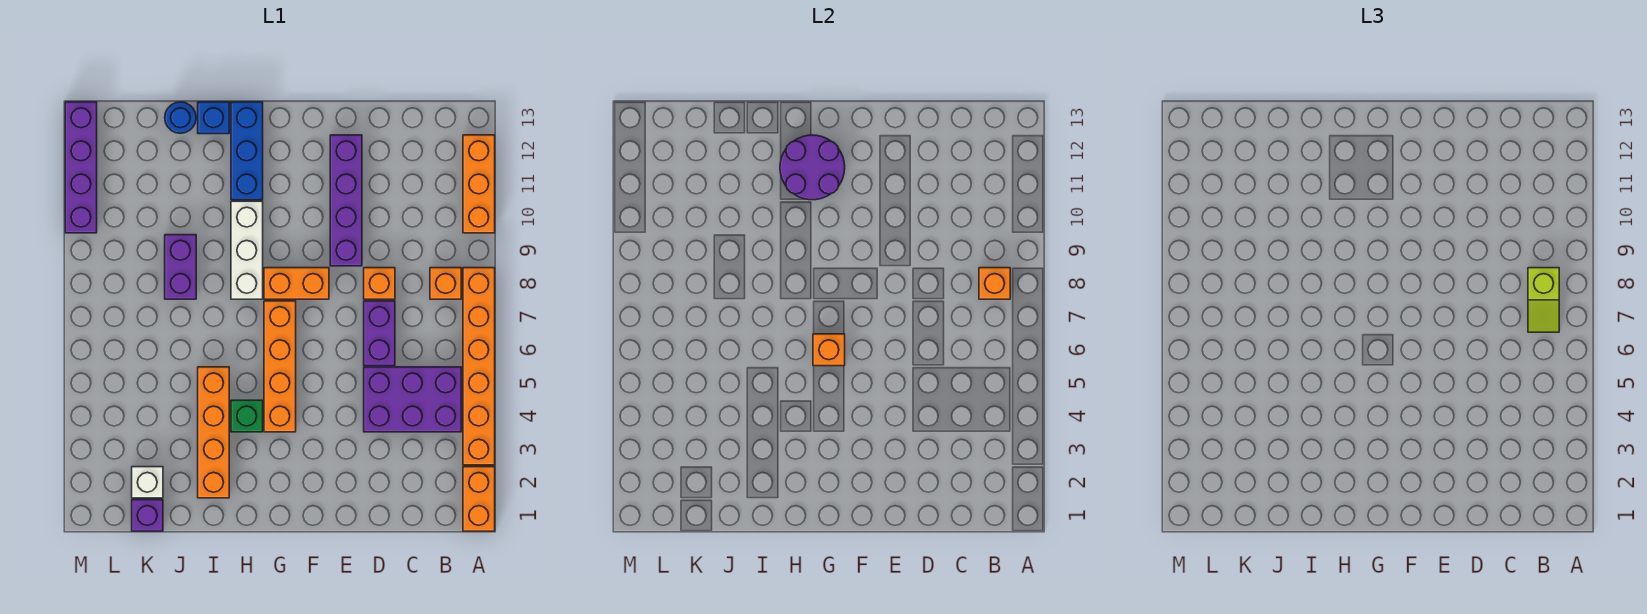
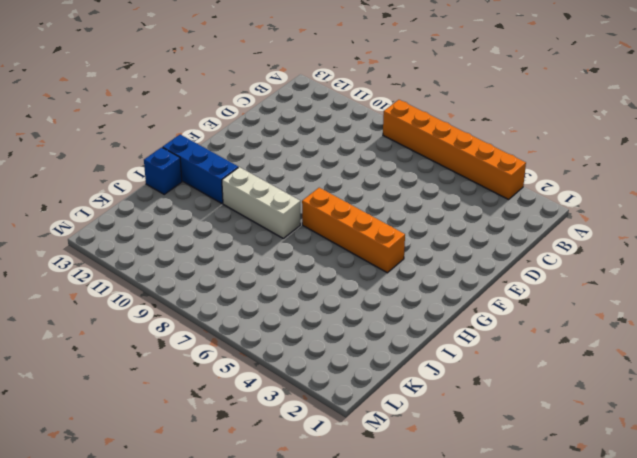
none -> orange 1x2 brick [463,467,495,531]
none -> orange 1x3 brick [463,135,495,233]
none -> purple 2x3 brick [364,367,461,432]

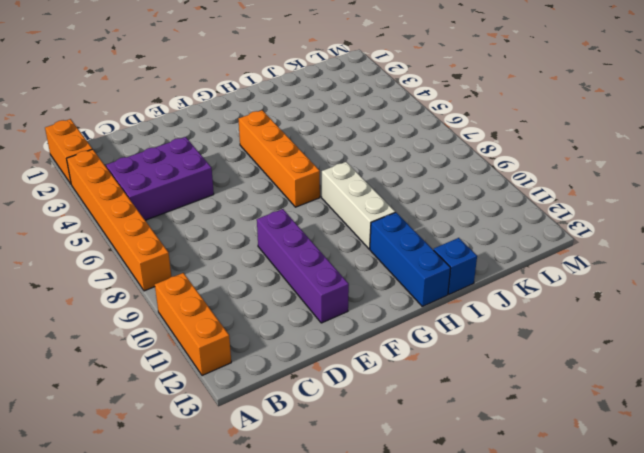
none -> orange 1x1 brick [430,268,461,299]
none -> purple 1x2 brick [364,301,395,366]
none -> orange 1x1 brick [364,268,395,299]

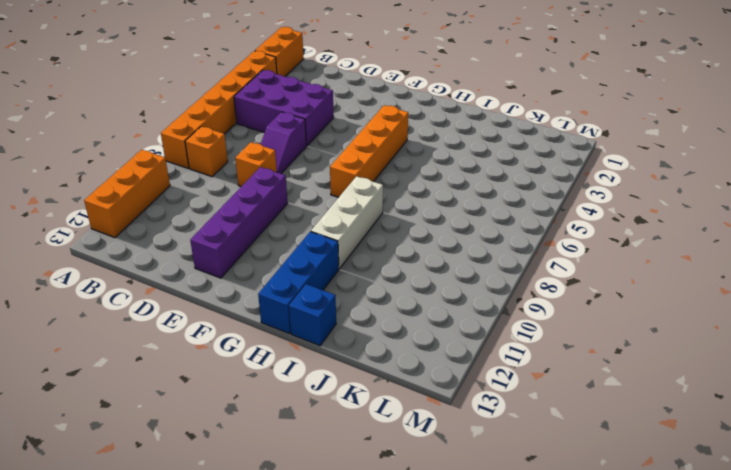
purple 1x2 slope [261,112,306,174] -> purple 1x2 brick [364,301,395,366]
none -> orange 1x2 brick [264,268,329,299]
none -> green 1x1 brick [231,400,263,432]
none -> orange 1x4 brick [198,367,229,498]

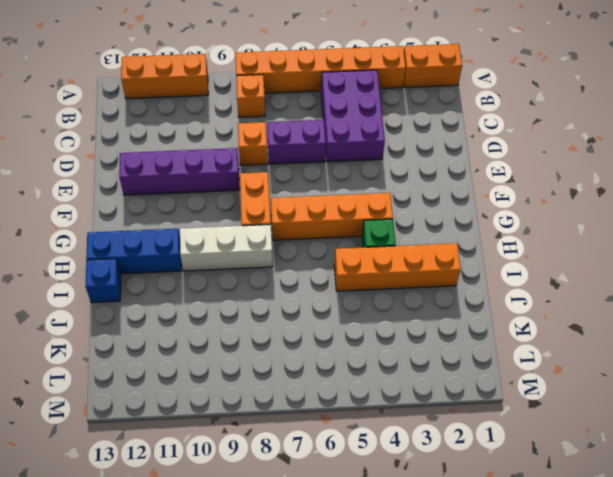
none -> purple 1x2 brick [165,235,196,299]
none -> blue 1x1 round brick [165,102,196,133]
none -> purple 1x1 brick [132,500,163,531]

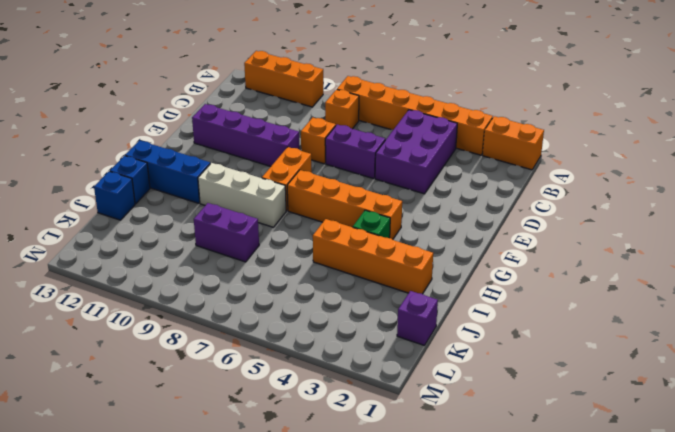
blue 1x1 brick [94,171,135,220] -> blue 1x1 round brick [165,102,196,133]
none -> white 1x1 brick [132,467,163,498]
none -> purple 1x4 brick [65,102,97,233]
none -> orange 1x1 brick [979,268,1010,299]

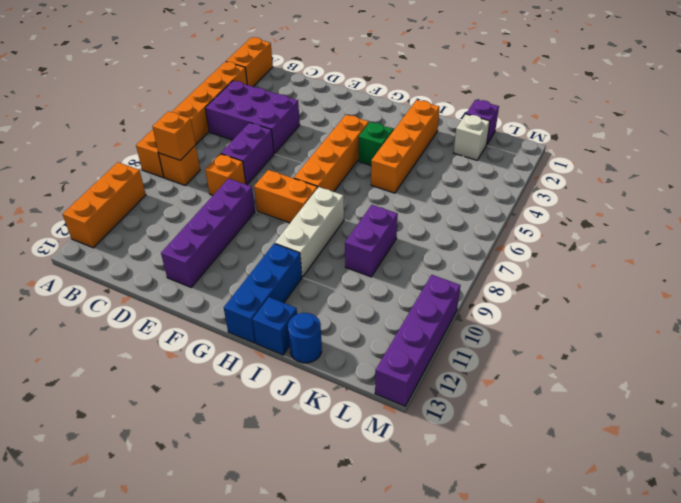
none -> orange 1x1 brick [813,334,845,366]
none -> purple 2x2 round brick [780,135,845,200]
none -> lime 1x2 slope [1528,268,1559,332]

